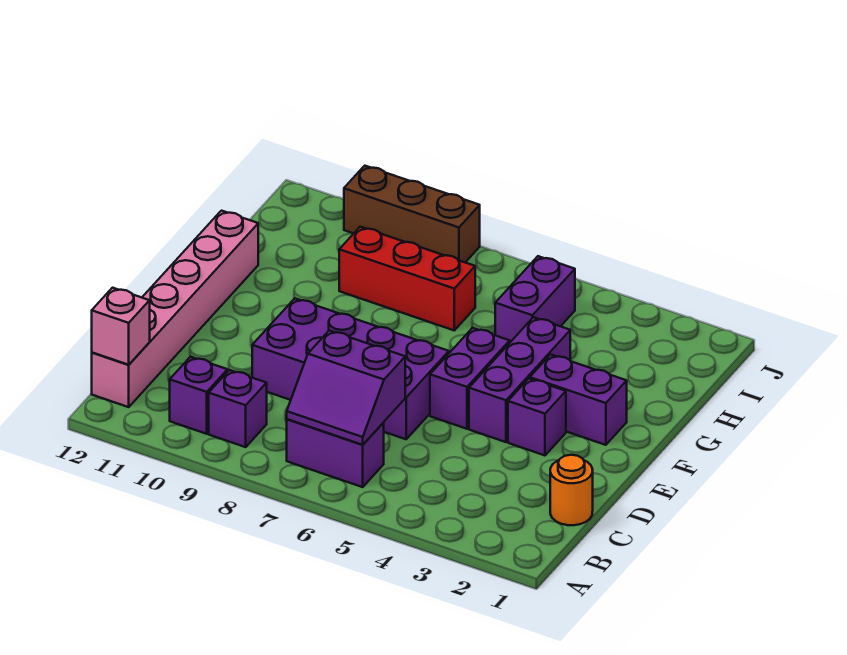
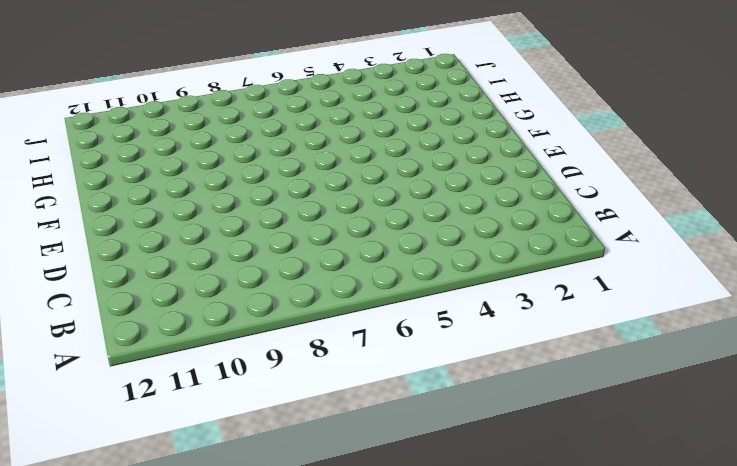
none -> purple 1x2 brick [287,419,384,487]
none -> purple 1x1 brick [209,370,267,447]
none -> purple 1x1 brick [170,357,228,434]

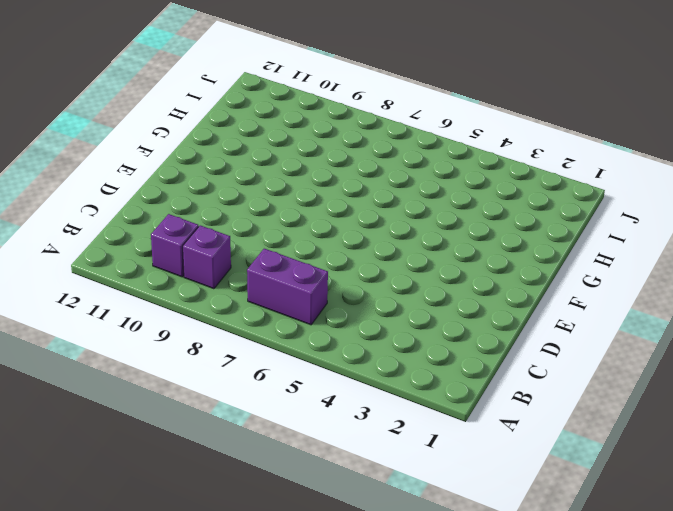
none -> pink 1x6 brick [92,211,258,407]
none -> orange 1x1 round brick [550,455,593,525]
none -> purple 2x4 brick [252,298,449,439]

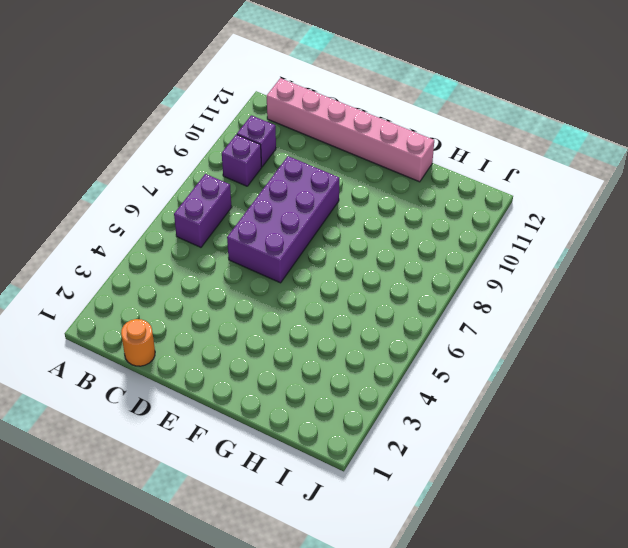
none -> purple 1x1 brick [508,378,566,455]
none -> purple 1x3 brick [469,317,570,442]
none -> purple 1x2 brick [430,328,510,429]

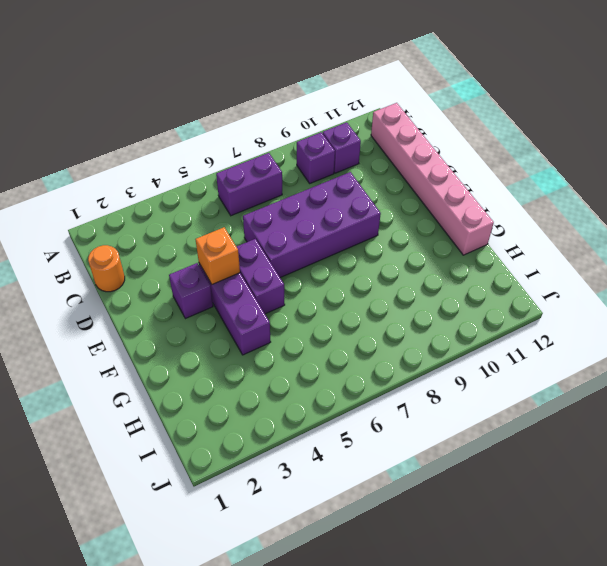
orange 1x1 brick [196,227,240,284] -> none
none -> purple 1x2 brick [530,354,627,445]
none -> purple 1x2 brick [495,256,575,342]
none -> red 1x3 brick [339,227,475,330]

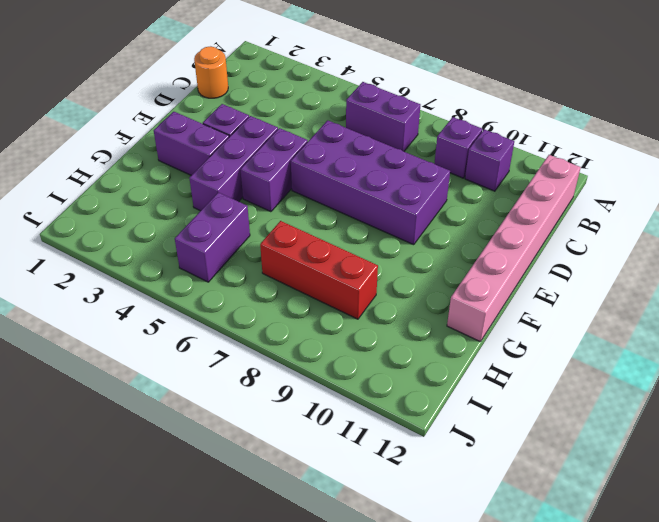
none -> brown 1x3 brick [344,166,480,262]
none -> purple 2x2 slope [287,330,405,445]
none -> pink 1x1 brick [92,288,150,365]

